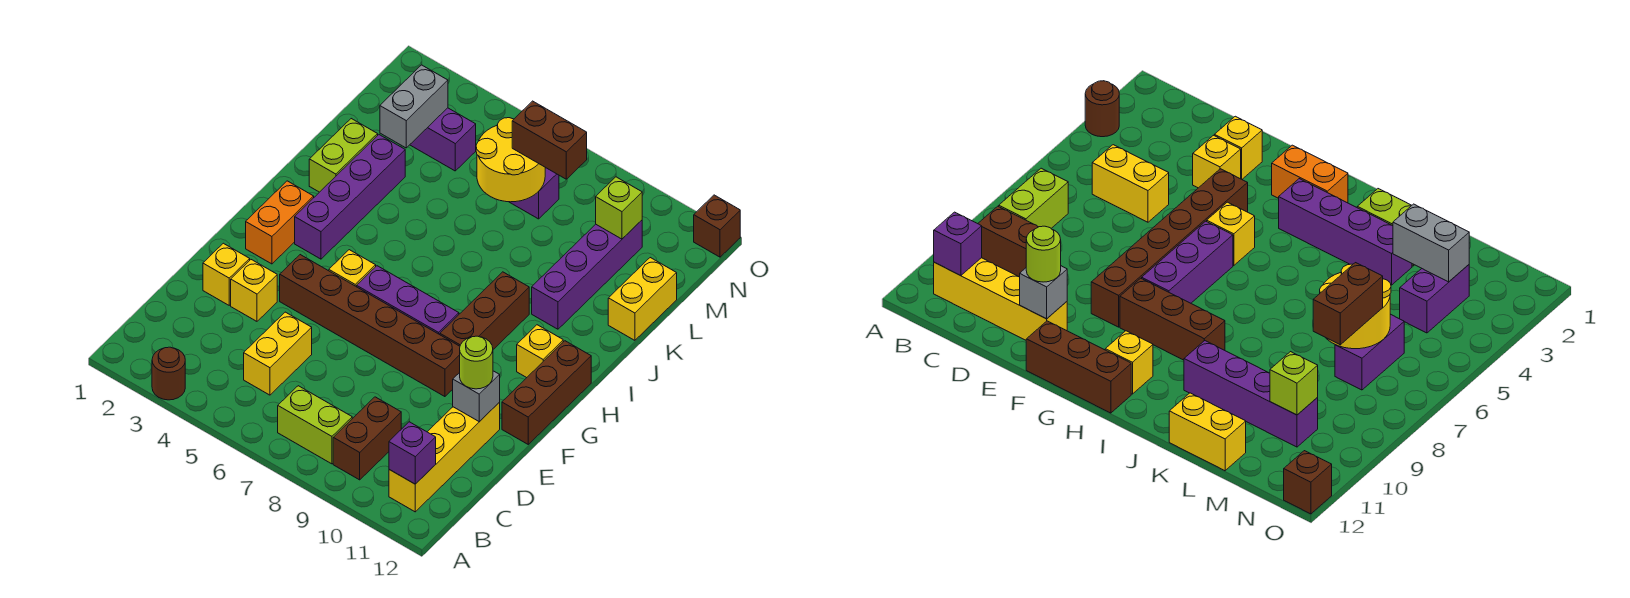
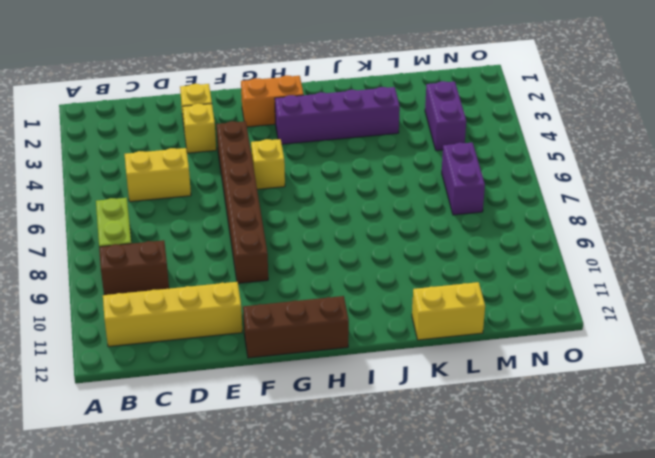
none -> brown 1x1 round brick [152,347,185,400]
none -> purple 1x3 brick [357,266,459,335]
none -> brown 1x3 brick [440,272,529,349]

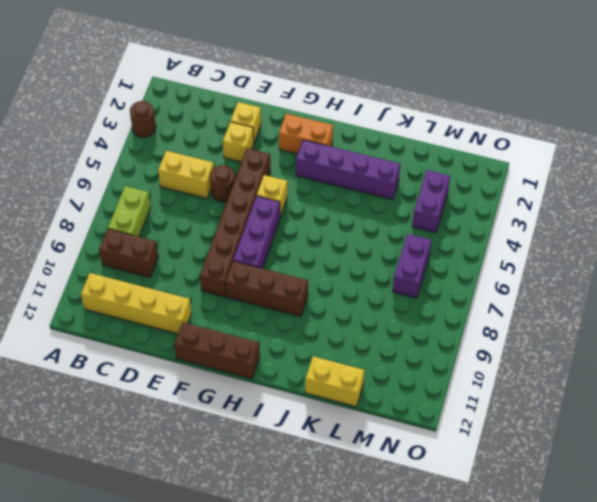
brown 1x1 round brick [210,165,235,202] -> none
none -> yellow 1x1 brick [517,325,563,378]
none -> lime 1x2 brick [309,119,378,192]
none -> purple 1x4 brick [532,220,642,329]

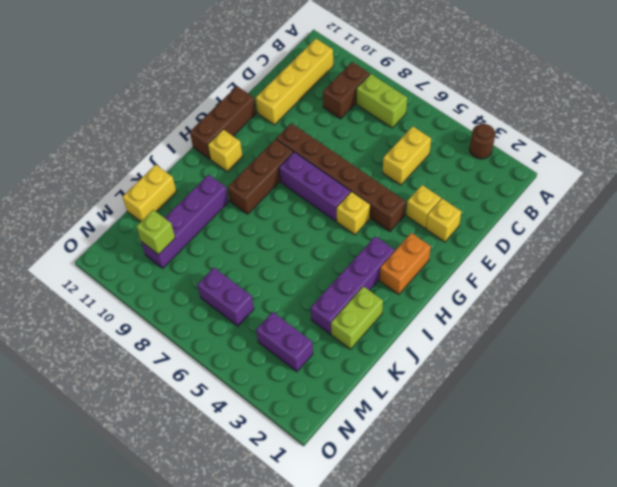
none -> brown 1x1 brick [694,195,740,257]
none -> purple 1x1 brick [389,422,436,484]
none -> grey 1x1 brick [453,371,500,422]

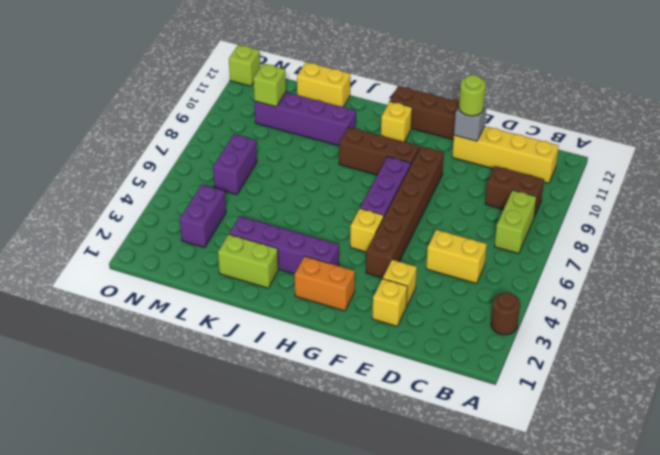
lime 1x1 brick [229,45,260,86] -> brown 1x1 brick [694,195,740,257]
none -> purple 1x1 brick [389,422,436,484]
none -> grey 1x2 brick [380,65,448,148]
none -> yellow 2x2 round brick [476,118,545,202]

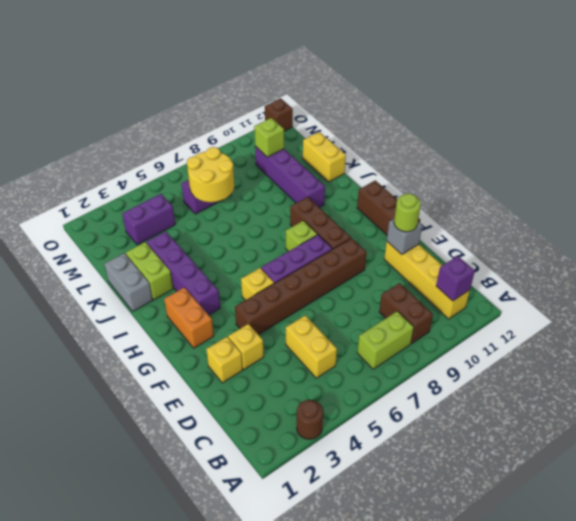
lime 1x1 brick [286,221,317,251] -> none
grey 1x2 brick [104,253,153,311] -> grey 1x2 brick moved to [380,65,448,148]
none -> yellow 1x1 brick [517,325,563,378]
none -> brown 1x2 brick [512,101,587,179]

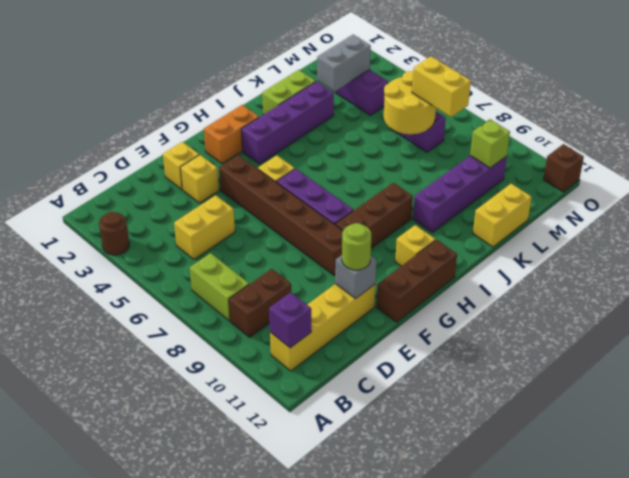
yellow 1x2 brick [412,56,471,117] -> brown 1x2 brick [512,101,587,179]

